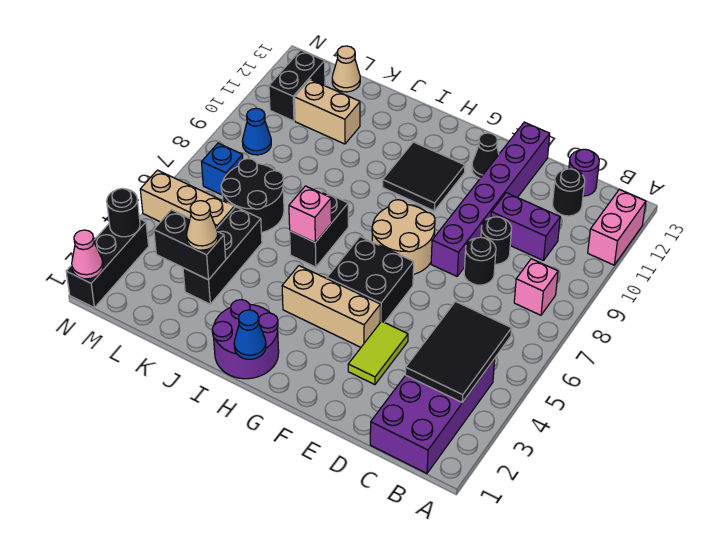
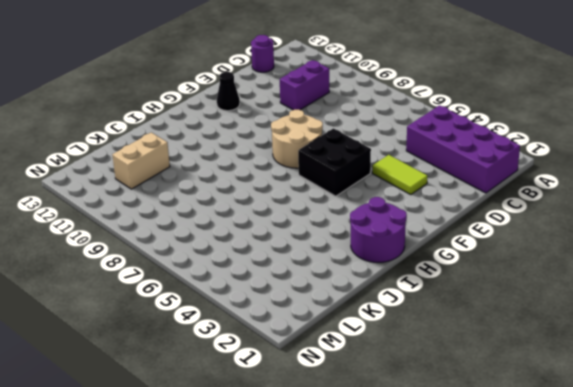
none -> pink 1x2 brick [588,189,646,265]
none -> pink 1x1 brick [514,259,558,315]
none -> black 1x1 round brick [553,169,585,216]
none -> black 1x1 round brick [464,237,496,285]

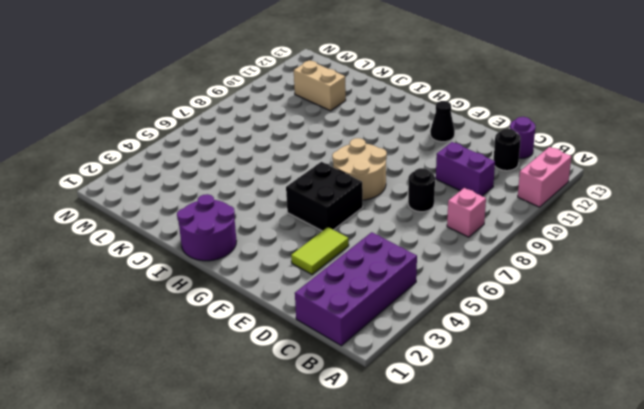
none -> black 1x1 round brick [481,217,512,264]
none -> purple 1x6 brick [431,122,550,276]
none -> tan 1x3 brick [282,266,380,347]
none -> black 2x2 tile [383,142,465,211]

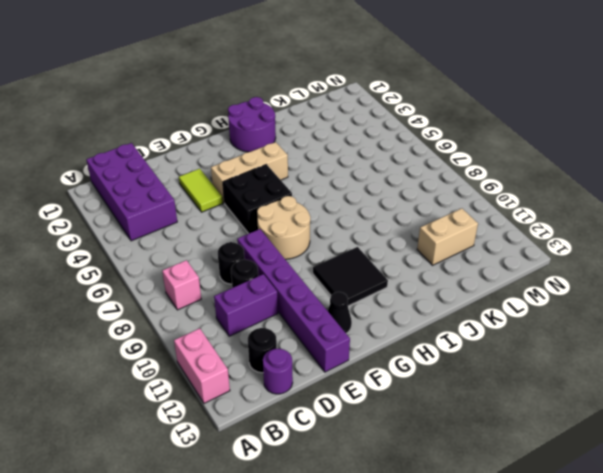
none -> black 1x2 brick [290,192,348,267]
none -> black 1x3 brick [183,207,262,304]
none -> black 2x2 round brick [221,159,284,233]
none -> tan 1x3 brick [140,170,234,229]

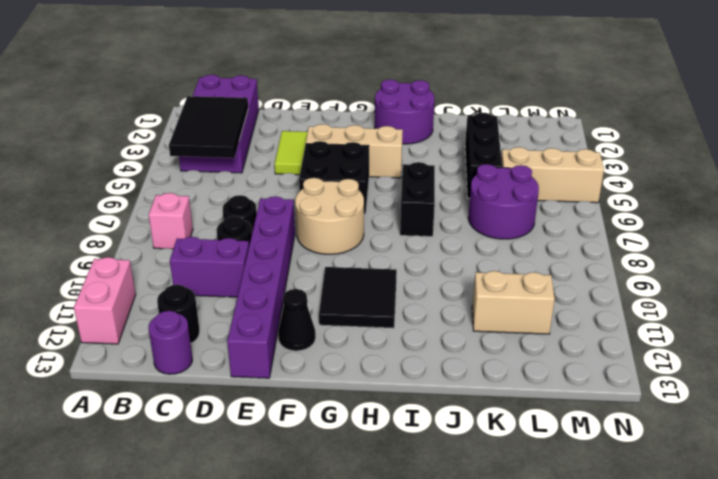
purple 2x2 round brick [468,164,539,239] -> black 2x2 round brick [221,159,284,233]
none -> tan 1x1 cone [332,46,360,92]
none -> blue 1x1 brick [202,143,243,195]
none -> blue 1x1 cone [242,108,271,155]
none -> black 1x2 brick [269,50,325,121]

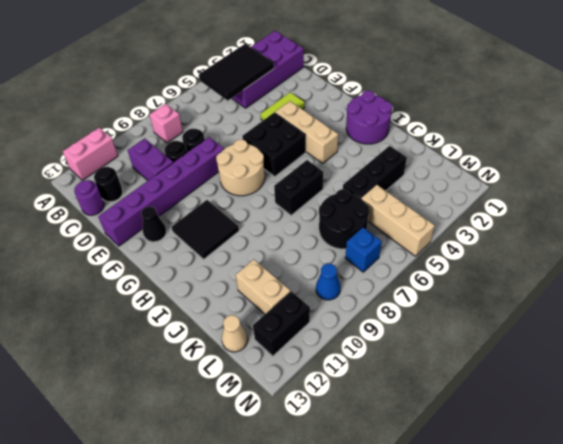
none -> black 1x3 brick [66,219,149,308]
none -> blue 1x1 cone [234,310,266,359]
none -> pink 1x1 brick [289,186,332,242]
none -> black 1x2 brick [154,210,226,280]

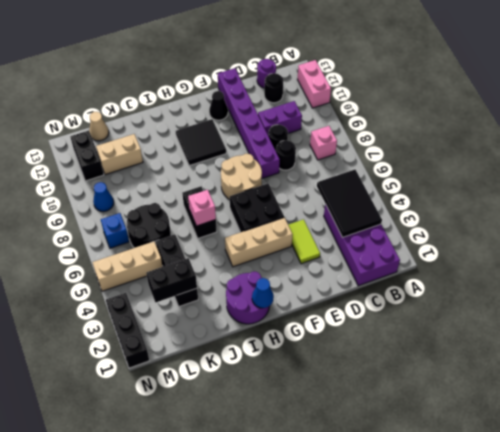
none -> pink 1x1 cone [72,230,103,279]
none -> black 1x1 round brick [107,188,140,237]
none -> tan 1x1 cone [187,201,218,250]

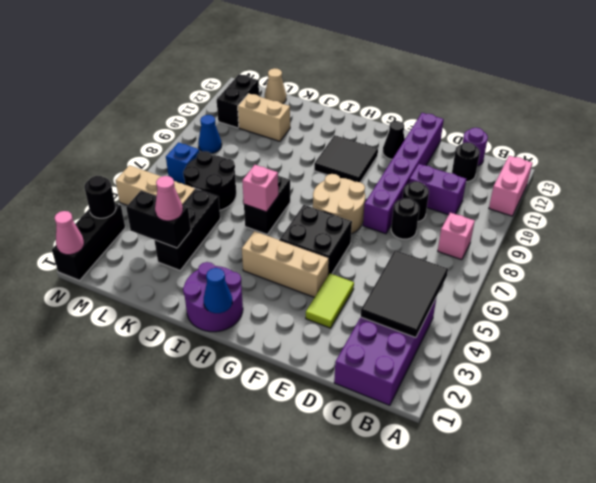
pink 1x1 cone [155,176,183,221] -> tan 1x1 cone [187,201,218,250]

